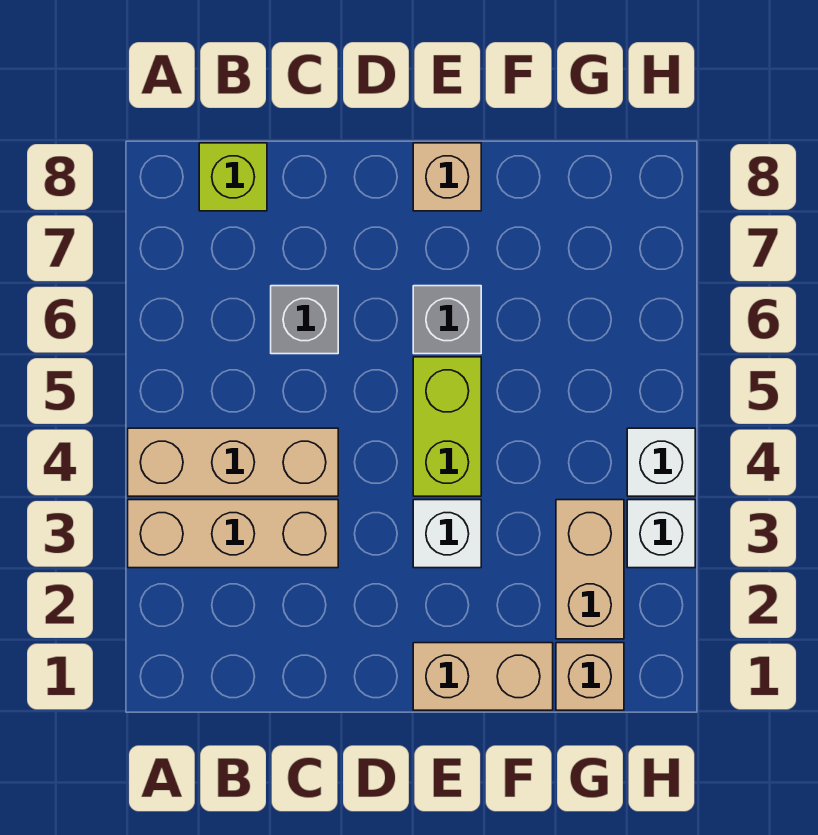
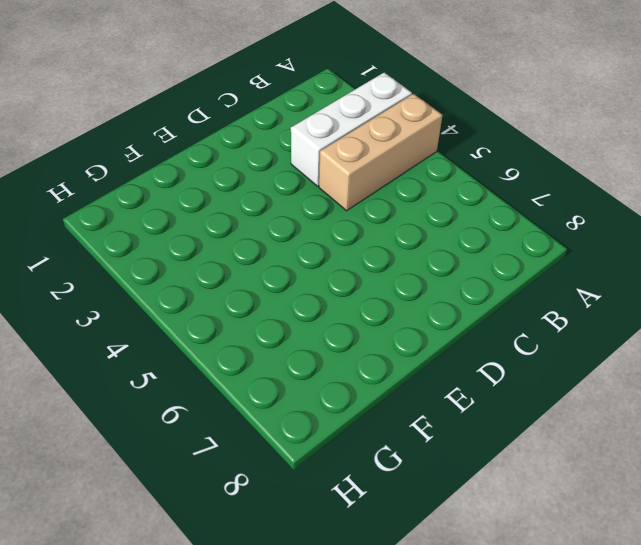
white 1x3 brick [291,72,412,186] -> tan 1x3 brick [128,500,338,568]
none -> lime 1x1 brick [199,143,267,211]
none -> grey 1x1 brick [271,286,338,354]
none -> tan 1x2 brick [413,643,553,710]

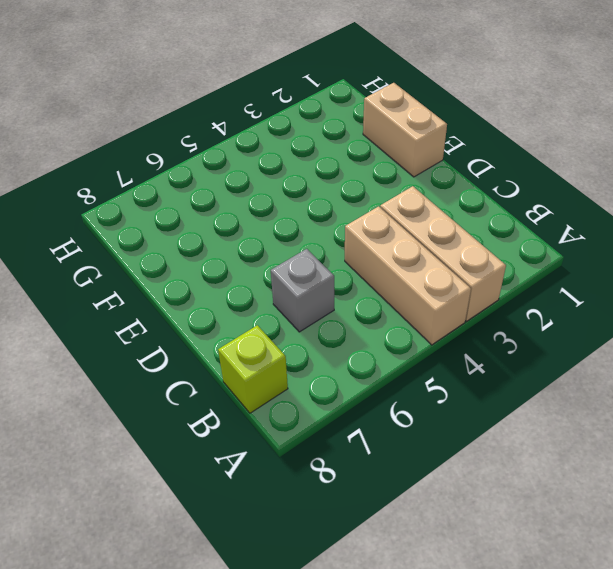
none -> white 1x1 brick [413,500,481,568]
none -> lime 1x2 brick [413,357,481,496]
none -> grey 1x1 brick [413,286,481,354]

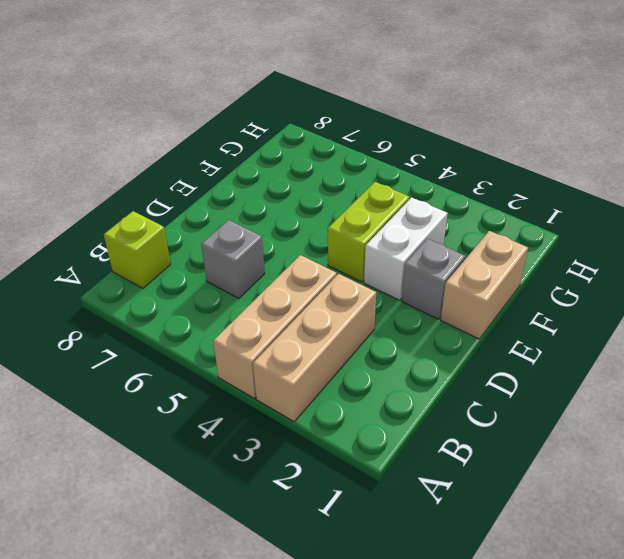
grey 1x1 brick [402,239,465,319] -> grey 1x1 brick moved to [413,286,481,354]
white 1x2 brick [364,197,448,300] -> white 1x1 brick [413,500,481,568]
lime 1x2 brick [328,182,410,282] -> lime 1x2 brick turned to [413,357,481,496]
none -> tan 1x1 brick [413,143,481,211]
none -> tan 1x1 brick [556,643,624,710]
none -> tan 1x2 brick [556,500,624,639]

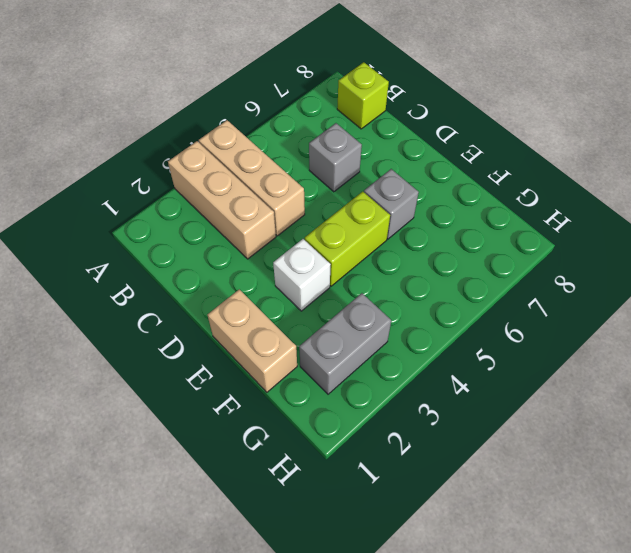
grey 1x2 brick [299,293,391,394] -> tan 1x2 brick [556,500,624,639]
none -> tan 1x1 brick [413,143,481,211]
none -> tan 1x1 brick [556,643,624,710]
none -> white 1x1 brick [627,500,695,568]

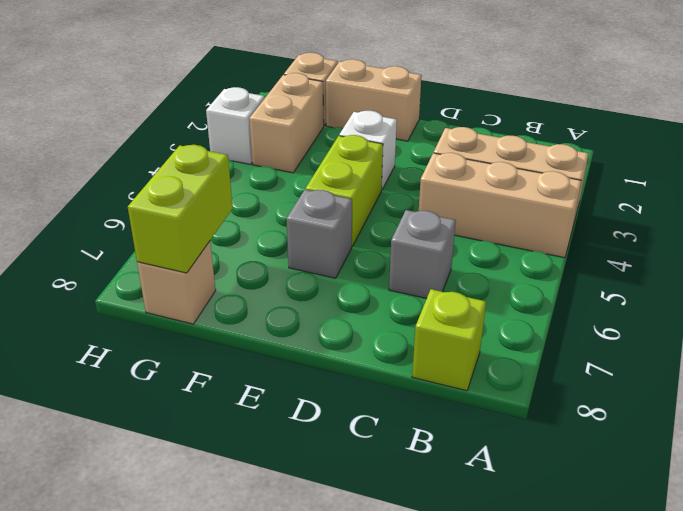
lime 1x2 brick [128,145,233,273] -> none
tan 1x1 brick [137,241,216,324] -> tan 1x1 brick moved to [413,143,481,211]
none -> white 1x1 brick [627,428,695,496]

